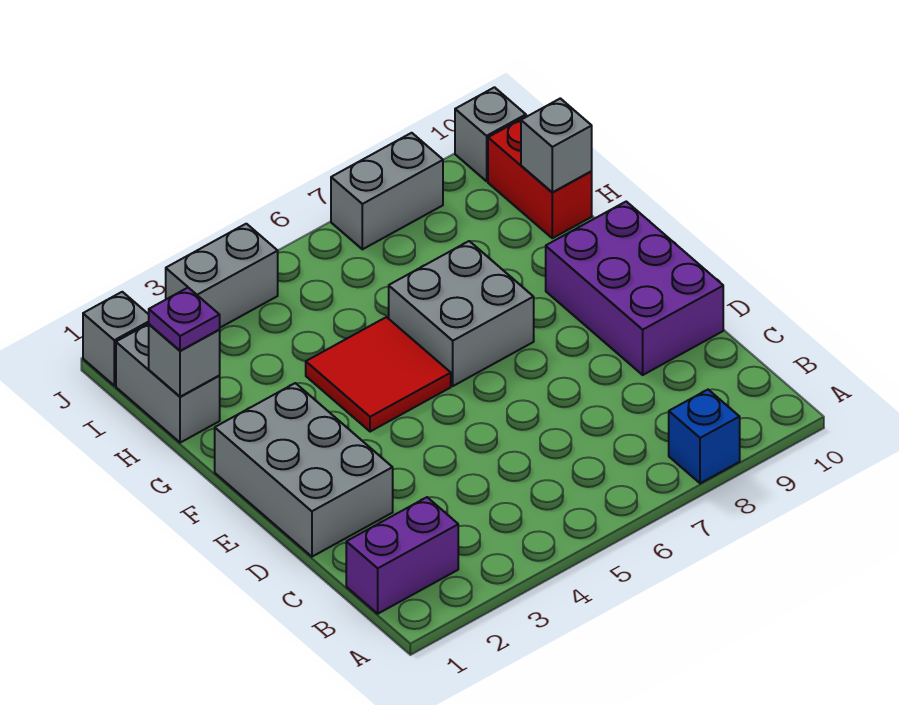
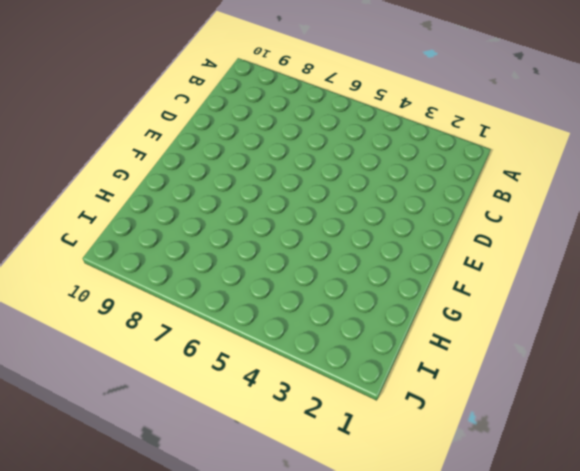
none -> blue 1x1 brick [669,390,740,483]
none -> purple 1x2 brick [346,497,458,614]
none -> grey 2x3 brick [215,383,393,557]

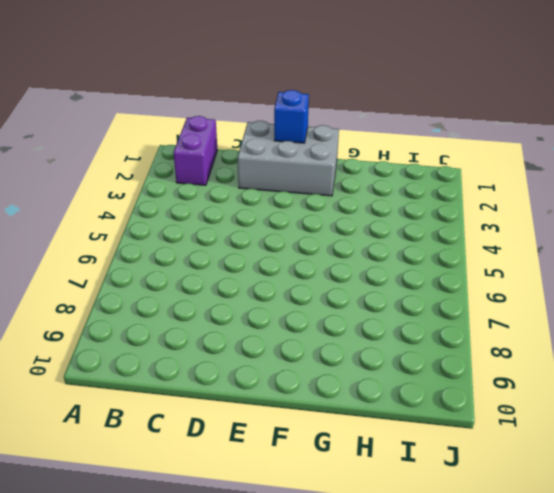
blue 1x1 brick [274,90,309,143] -> blue 1x1 brick moved to [669,390,740,483]
none -> purple 2x3 brick [546,202,723,375]
none -> red 2x2 tile [306,317,451,432]
none -> grey 2x2 brick [389,241,534,386]

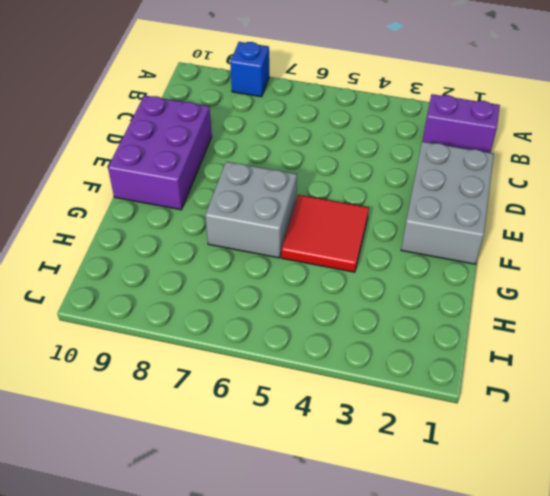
none -> grey 1x2 brick [116,324,220,443]
none -> red 1x2 brick [488,116,592,238]
none -> grey 1x1 brick [83,292,149,386]

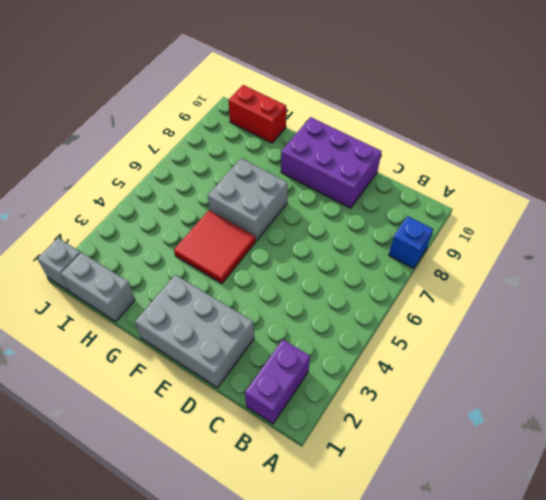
none -> grey 1x2 brick [166,224,278,328]
none -> grey 1x2 brick [331,133,443,249]
none -> grey 1x1 brick [455,87,526,181]

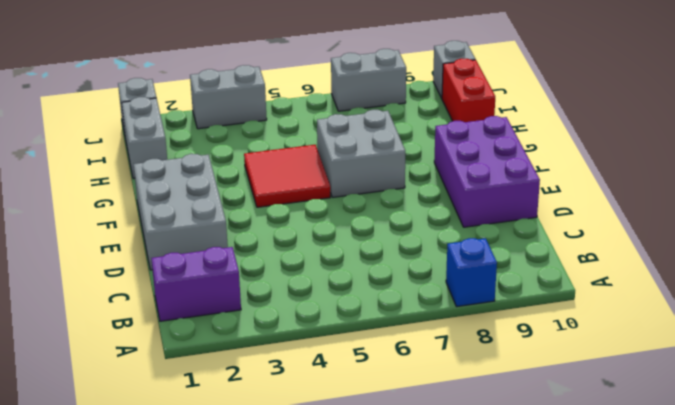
none -> grey 1x1 brick [149,324,220,397]
none -> grey 1x1 brick [521,98,592,192]
none -> purple 1x1 plate [149,288,220,351]

